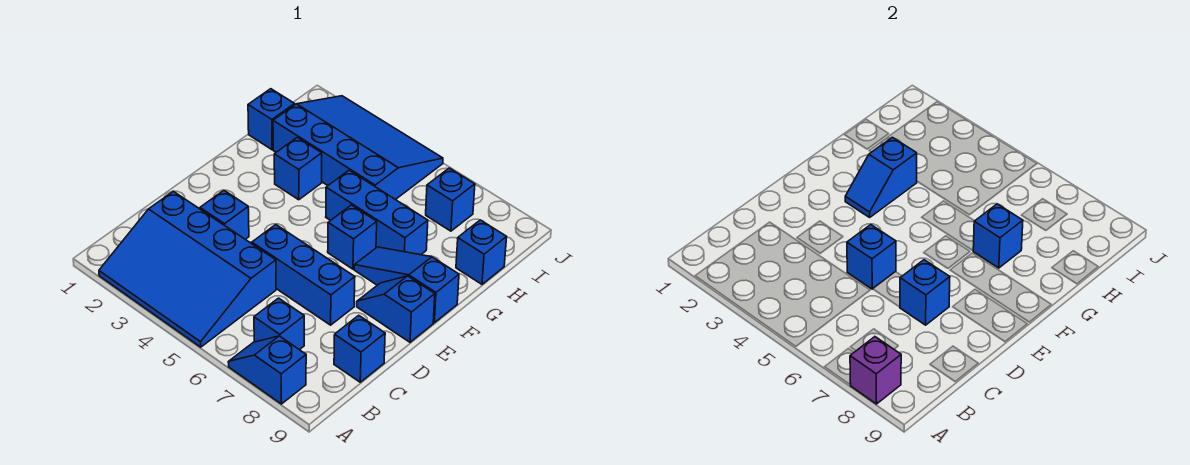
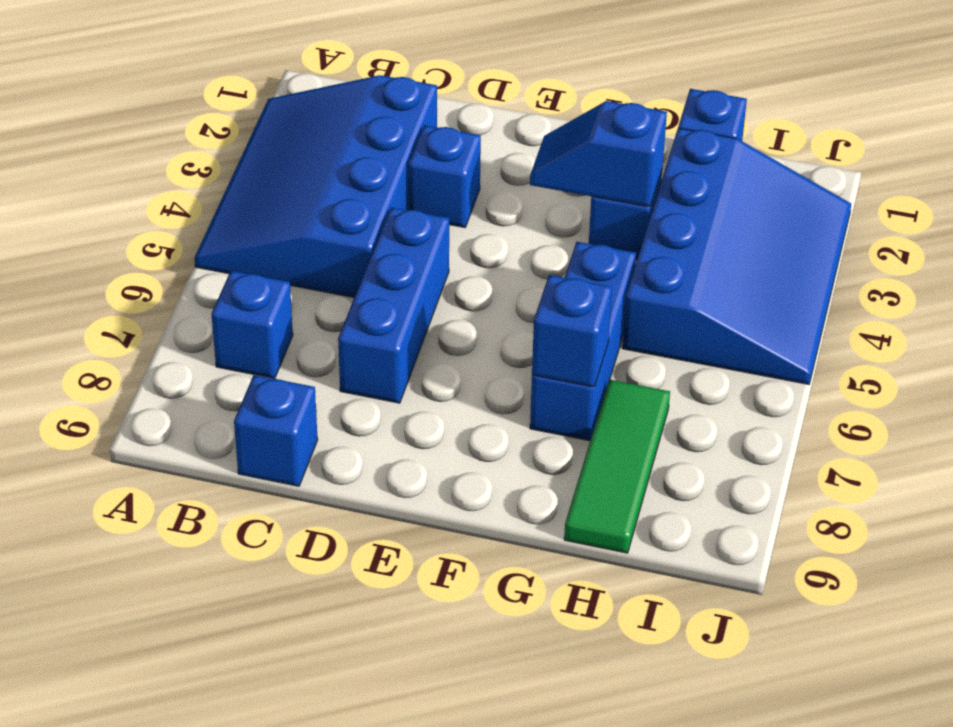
green 1x3 tile [564,380,670,553] -> blue 1x1 brick [456,220,507,284]
none -> blue 1x2 slope [228,336,306,404]
none -> blue 1x2 slope [357,276,435,342]
none -> blue 1x1 brick [328,205,377,269]

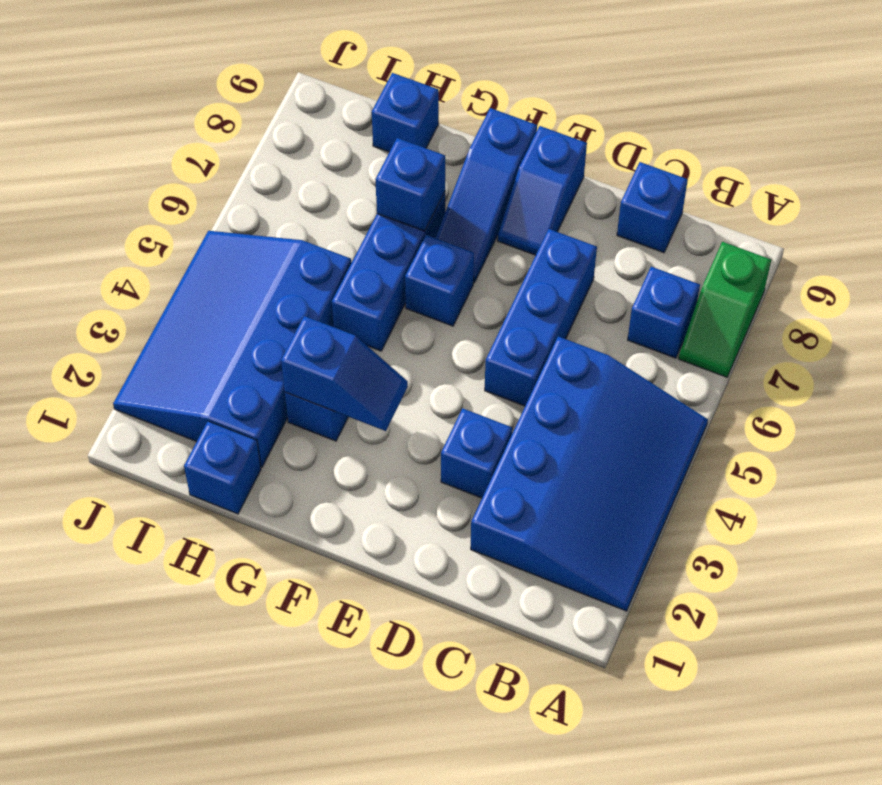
green 1x2 slope [679,242,771,377] -> blue 1x2 slope [228,336,306,404]
none -> blue 1x1 brick [426,168,475,231]
none -> purple 1x1 brick [850,337,901,404]
none -> blue 1x1 brick [847,225,896,289]

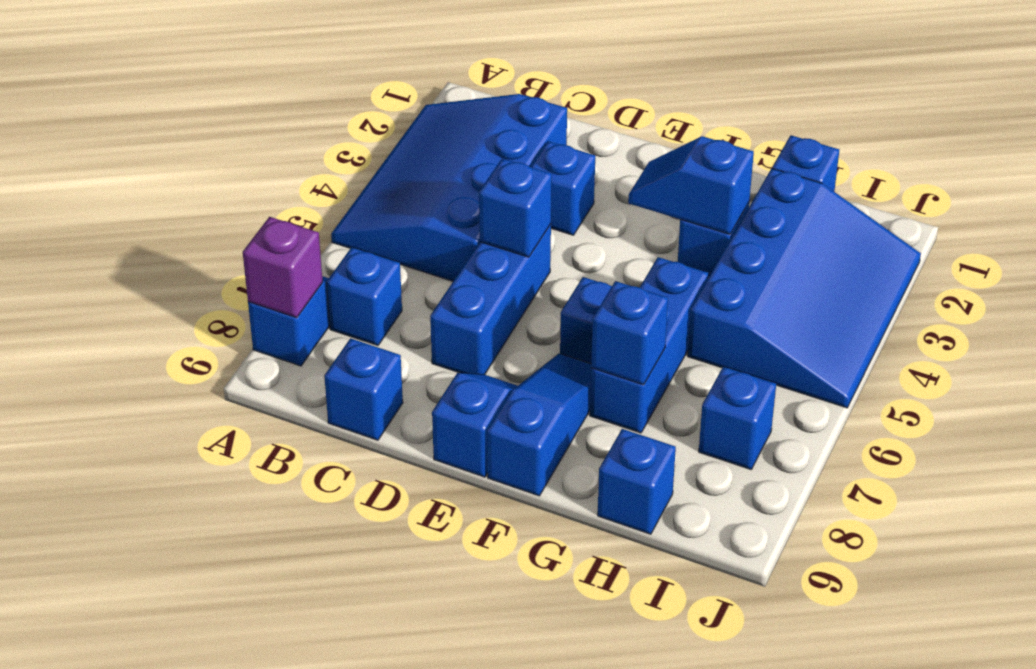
none -> blue 1x1 brick [900,260,950,325]

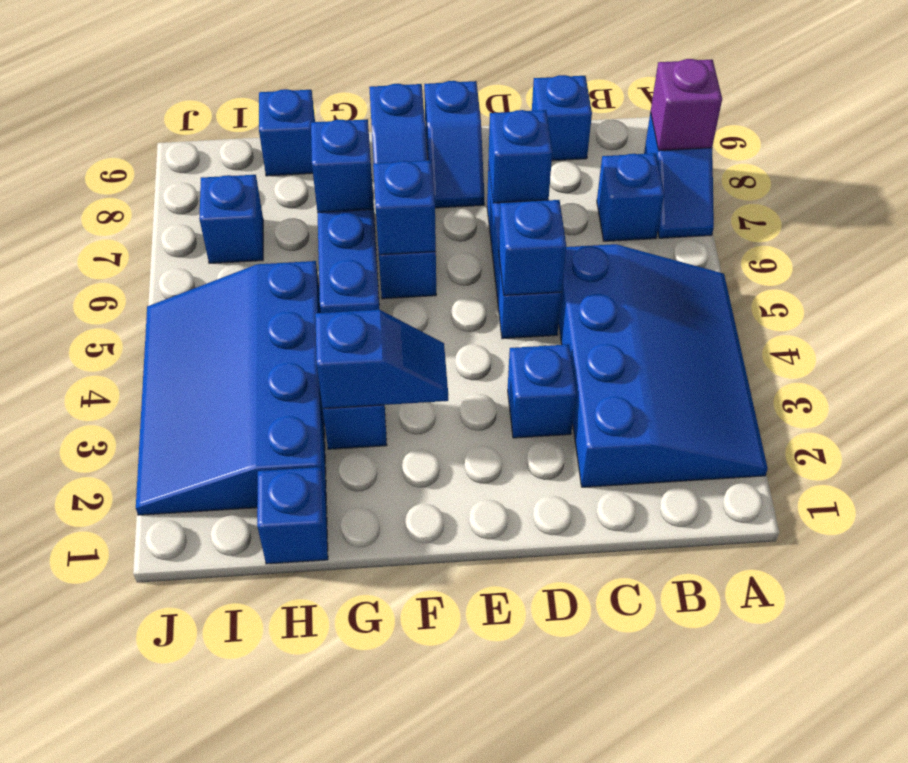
blue 1x1 brick [373,160,436,255] -> none

